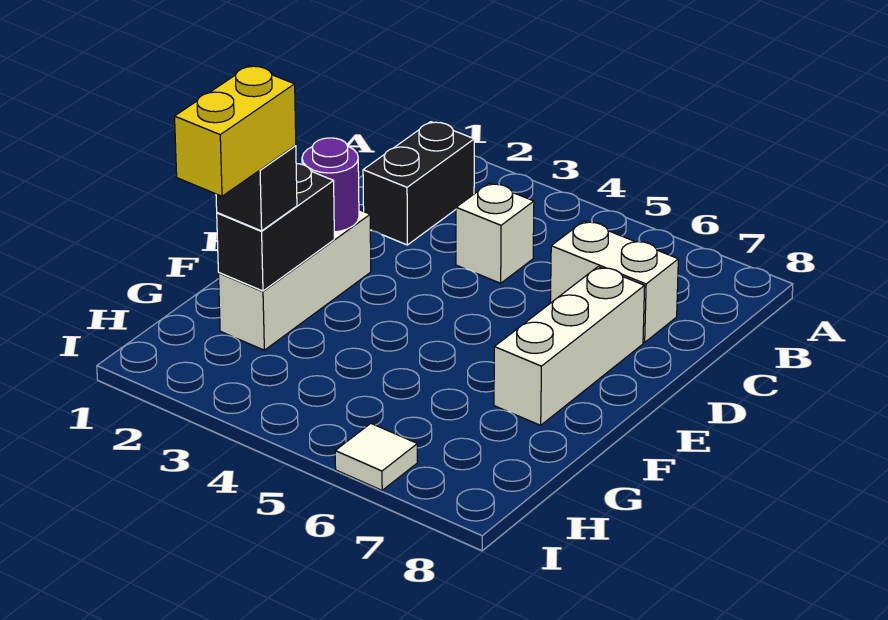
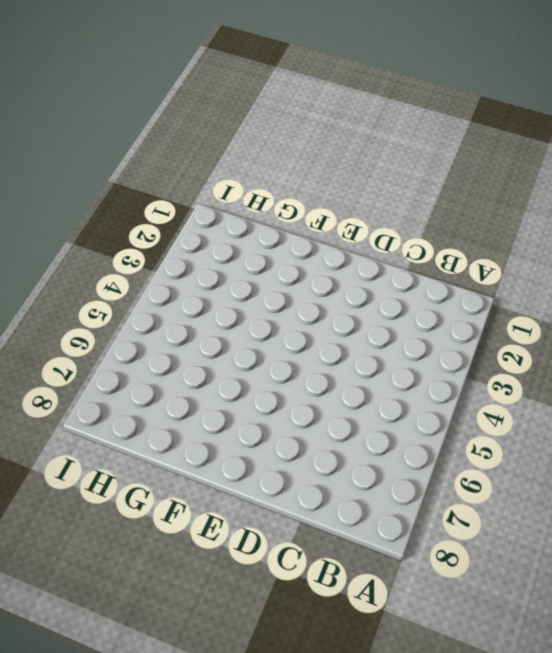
none -> black 1x2 brick [363,122,474,245]
none -> white 1x1 brick [456,183,534,283]

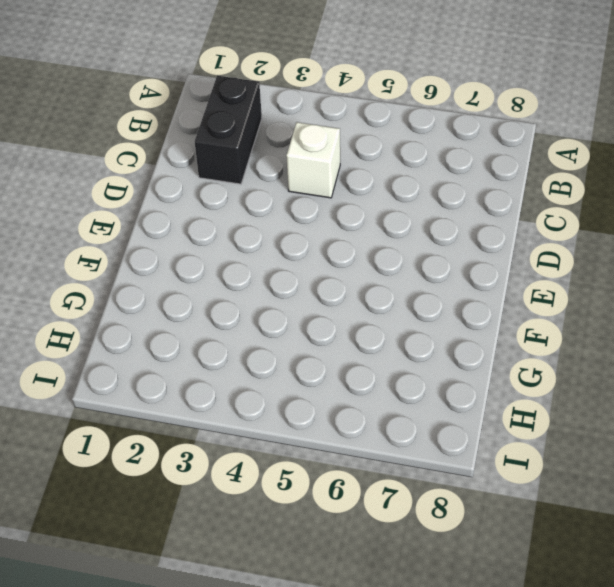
none -> white 1x2 brick [550,221,678,342]
none -> white 1x3 brick [494,267,645,425]

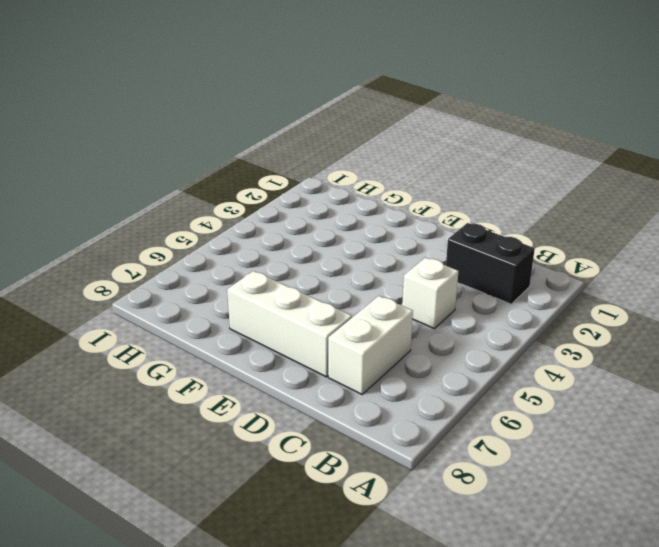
none -> white 1x3 brick [218,210,371,350]
none -> white 1x1 tile [335,424,418,490]

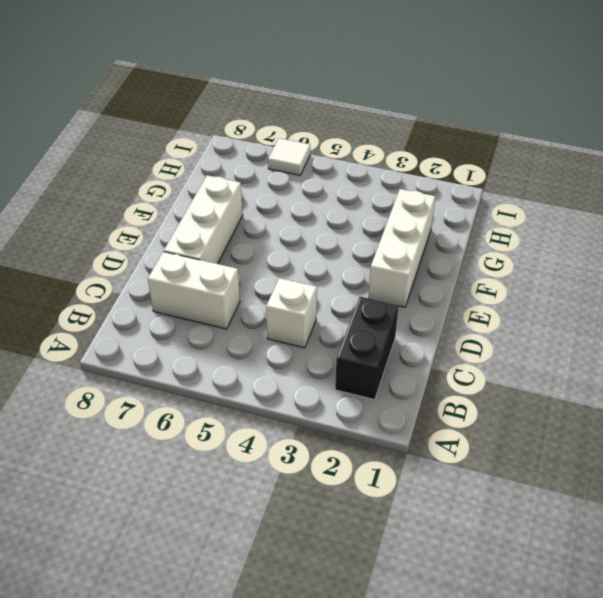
none -> purple 1x1 round brick [302,138,359,232]
none -> black 1x2 brick [217,164,334,291]

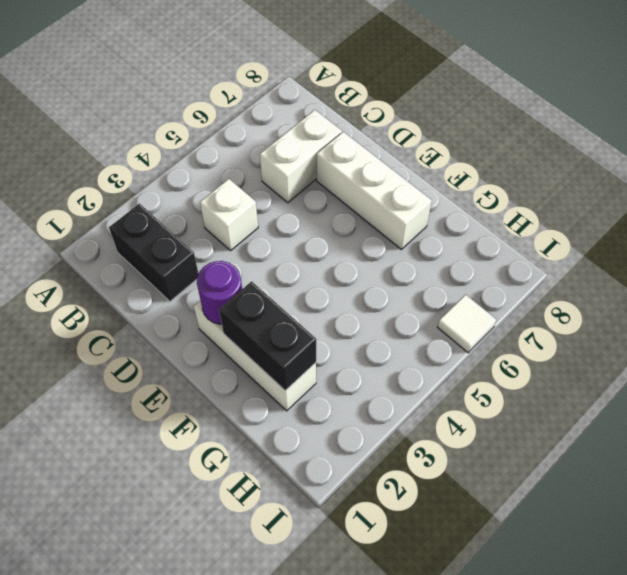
none -> black 1x1 brick [216,146,297,231]
none -> yellow 1x2 brick [175,66,296,196]

